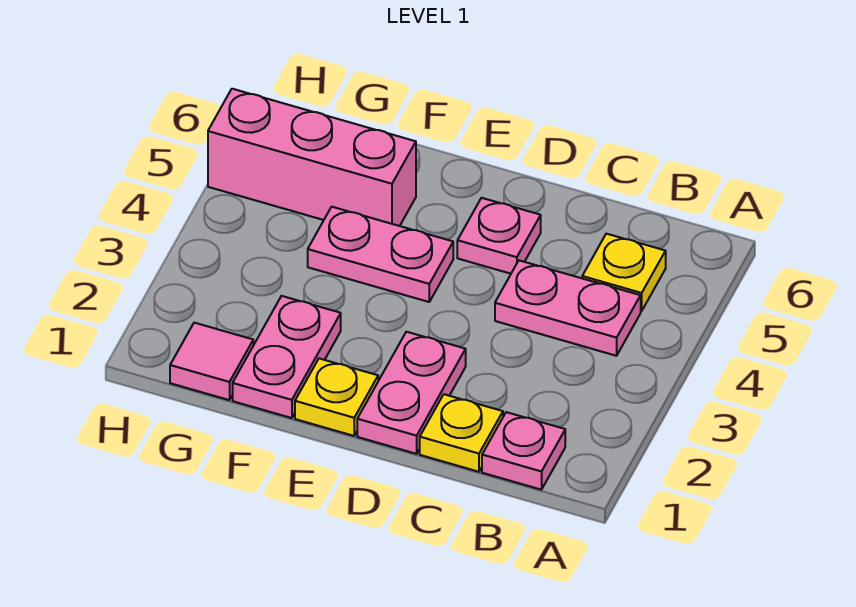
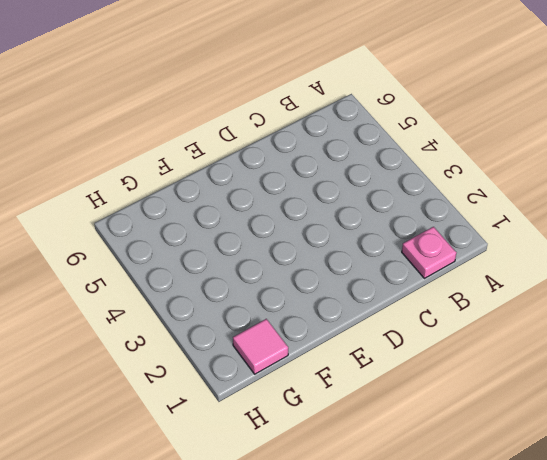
none -> pink 1x2 plate [495,260,641,356]
none -> yellow 1x1 plate [582,234,666,311]

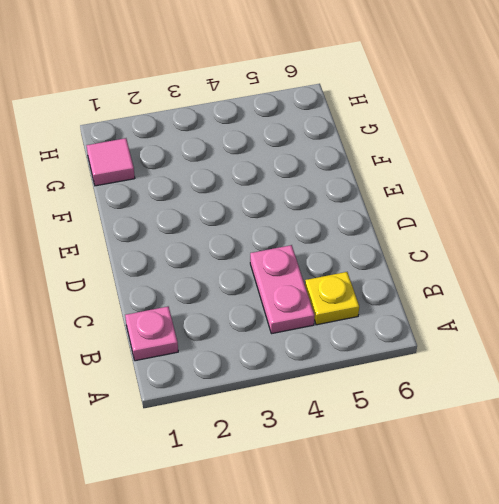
none -> yellow 1x1 plate [420,394,503,472]
none -> pink 1x2 plate [357,332,466,454]

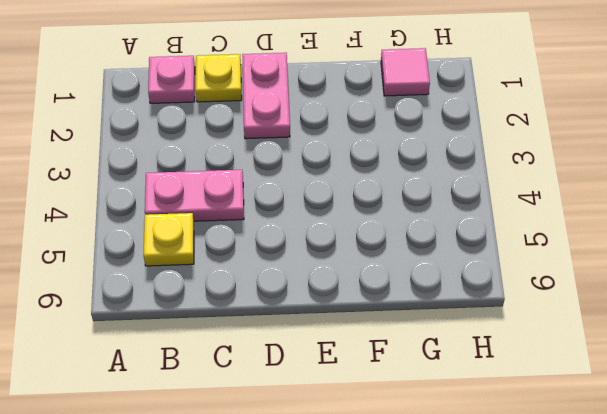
none -> pink 1x1 plate [457,198,541,274]
none -> yellow 1x1 plate [295,359,378,436]

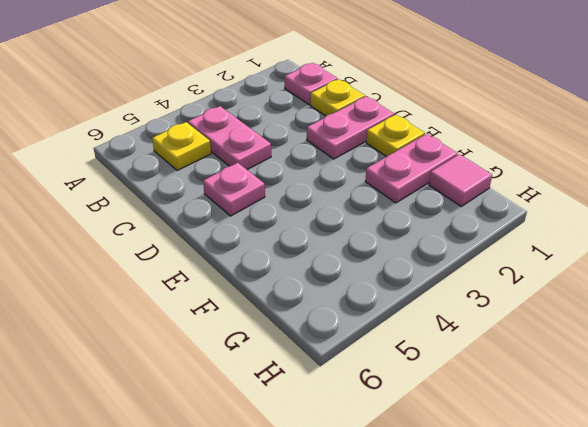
none -> pink 1x2 plate [308,207,453,302]
none -> pink 1x3 brick [208,89,416,226]

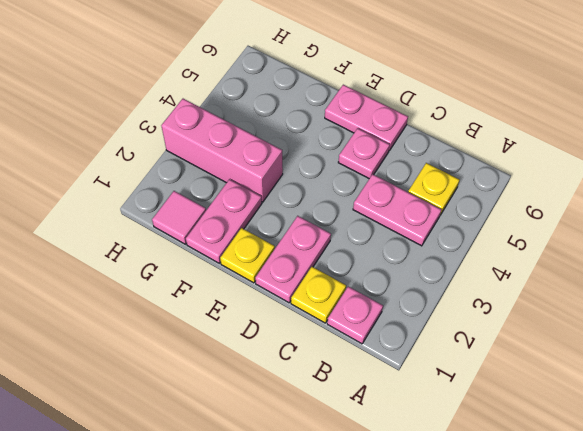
pink 1x2 plate [325,85,408,151] -> pink 1x2 plate moved to [308,207,453,302]
pink 1x3 brick [161,99,283,202] -> pink 1x3 brick moved to [208,89,416,226]

